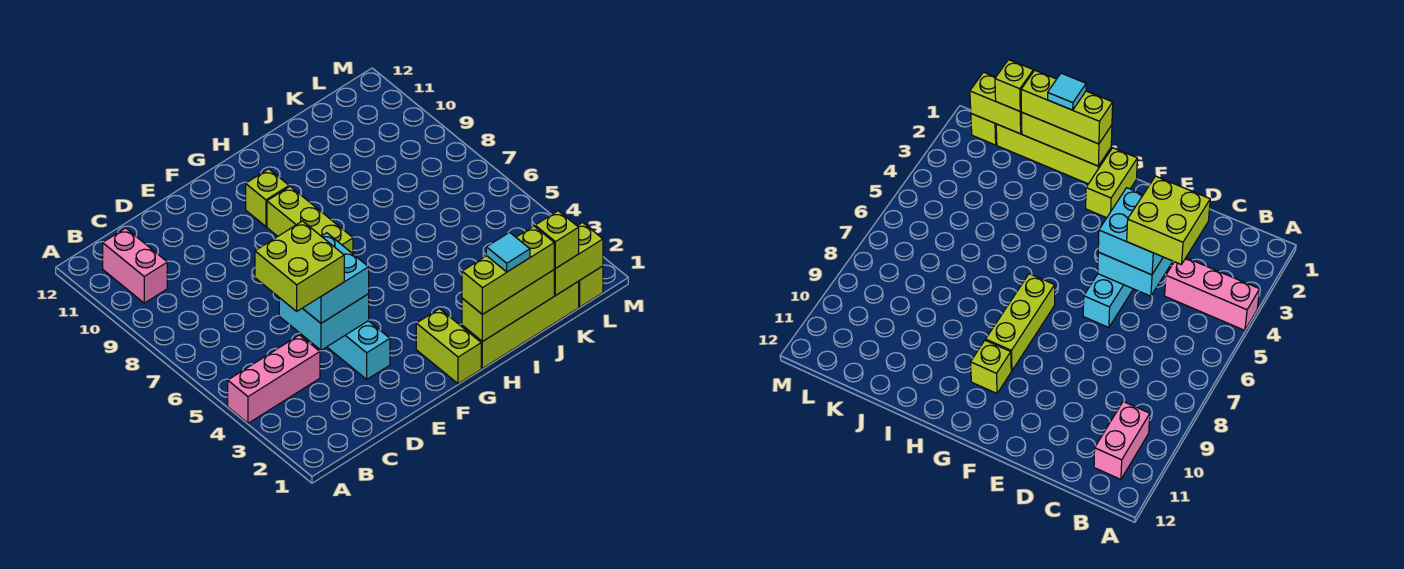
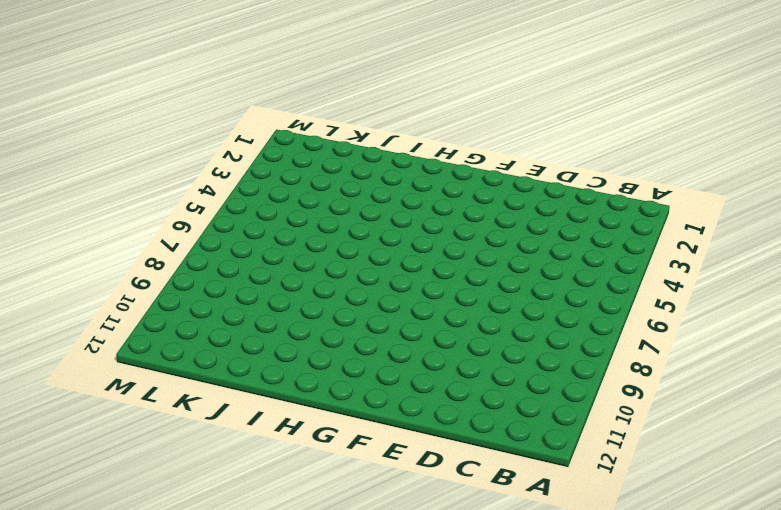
none -> pink 1x3 brick [228,335,320,423]
none -> pink 1x2 brick [103,228,167,303]
none -> cyan 1x4 brick [327,321,390,379]

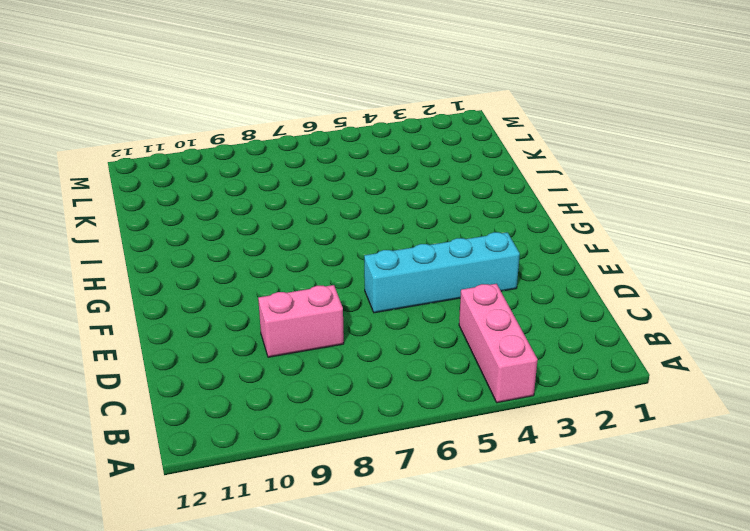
pink 1x2 brick [258,285,344,357] -> pink 1x2 brick moved to [103,228,167,303]
none -> lime 1x2 brick [416,309,481,384]
none -> lime 1x3 brick [267,187,353,254]
none -> lime 1x1 brick [246,169,289,226]

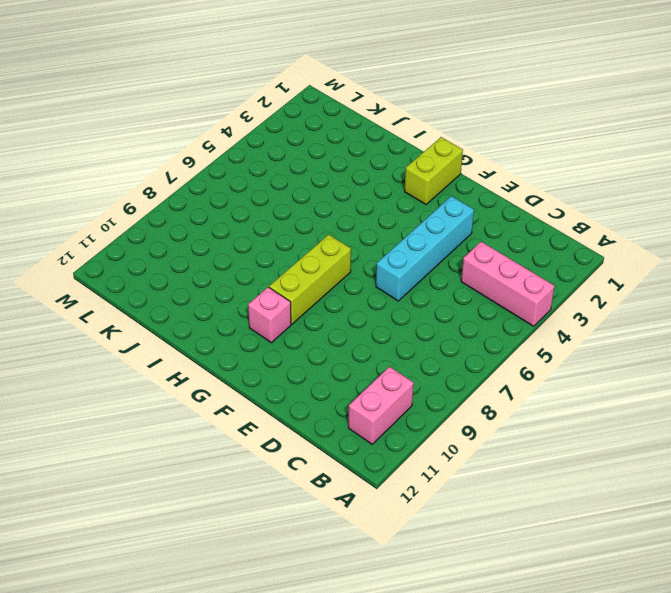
pink 1x1 brick [248,287,291,343] -> lime 1x1 brick [246,169,289,226]
none -> lime 1x4 brick [462,282,579,368]
none -> lime 1x1 brick [578,266,603,307]
none -> cyan 2x2 brick [279,294,369,350]

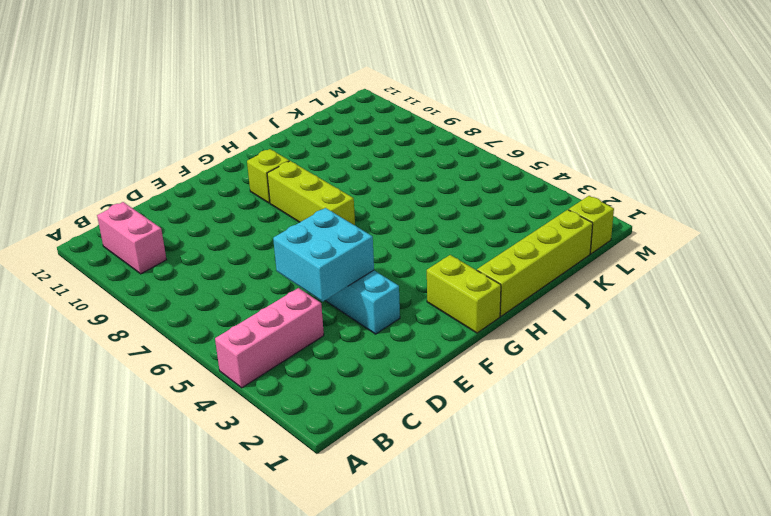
none -> lime 1x3 brick [462,270,554,342]
none -> lime 1x2 brick [554,222,603,295]
none -> cyan 2x2 brick [302,233,369,323]

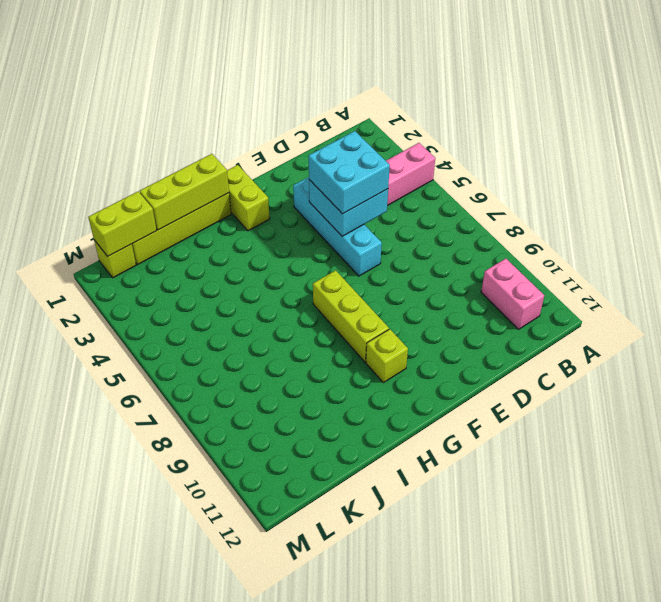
none -> lime 1x3 brick [462,226,554,315]
none -> lime 1x1 brick [535,211,579,269]
none -> lime 2x2 brick [255,221,344,311]

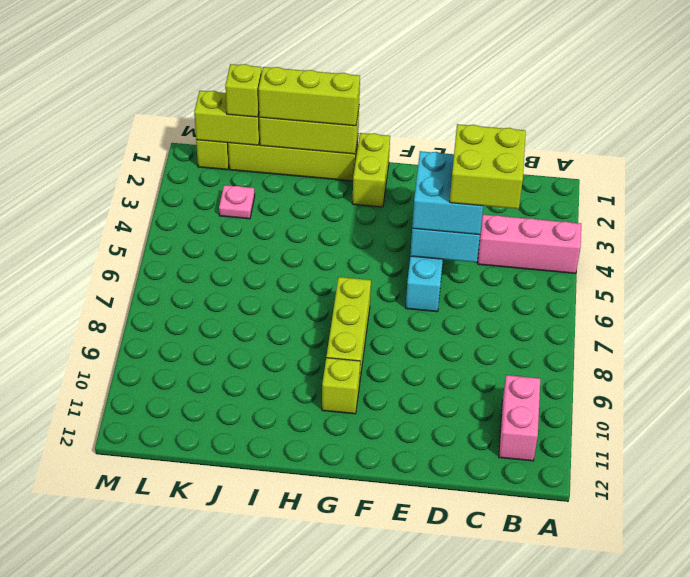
pink 1x1 plate [219,185,255,219] -> none
none -> cyan 1x1 tile [486,232,530,272]

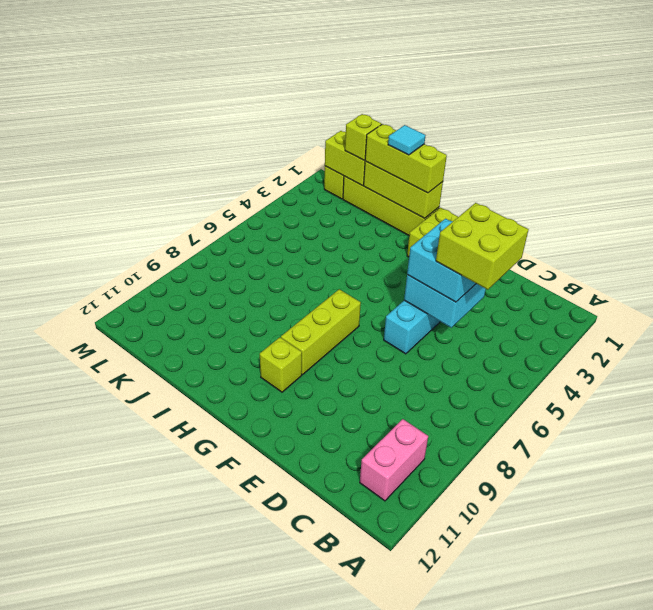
none -> pink 1x3 brick [228,335,320,423]

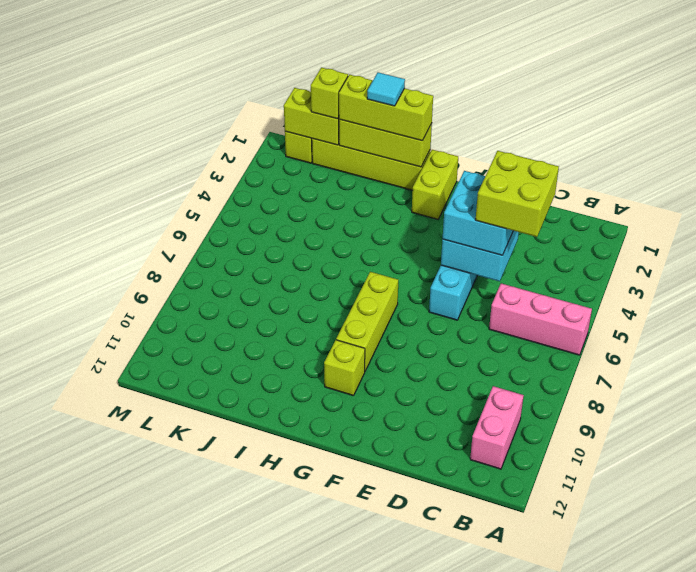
pink 1x3 brick [489,283,592,355] -> pink 1x3 brick moved to [228,335,320,423]

